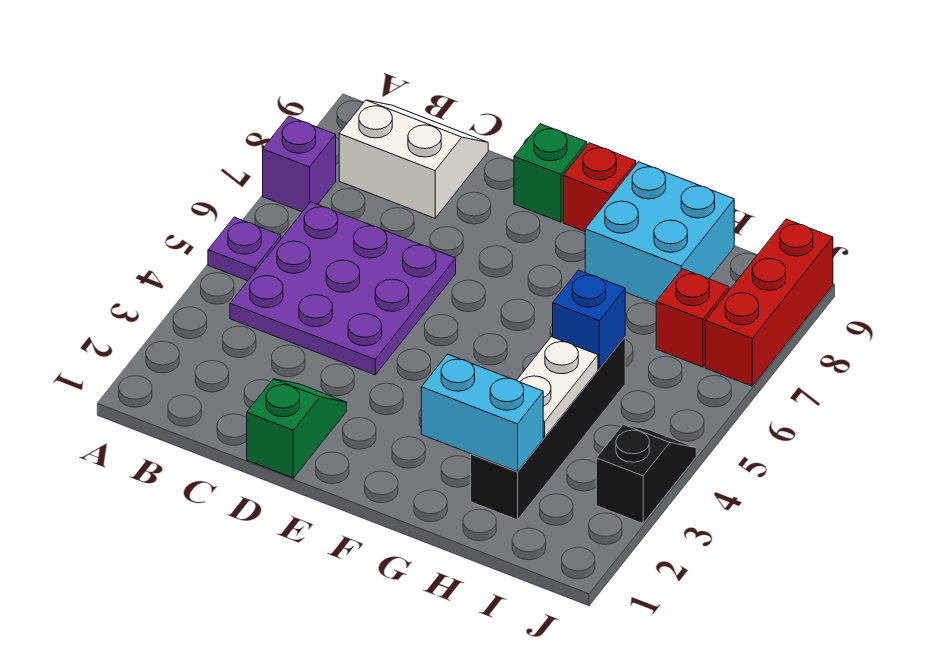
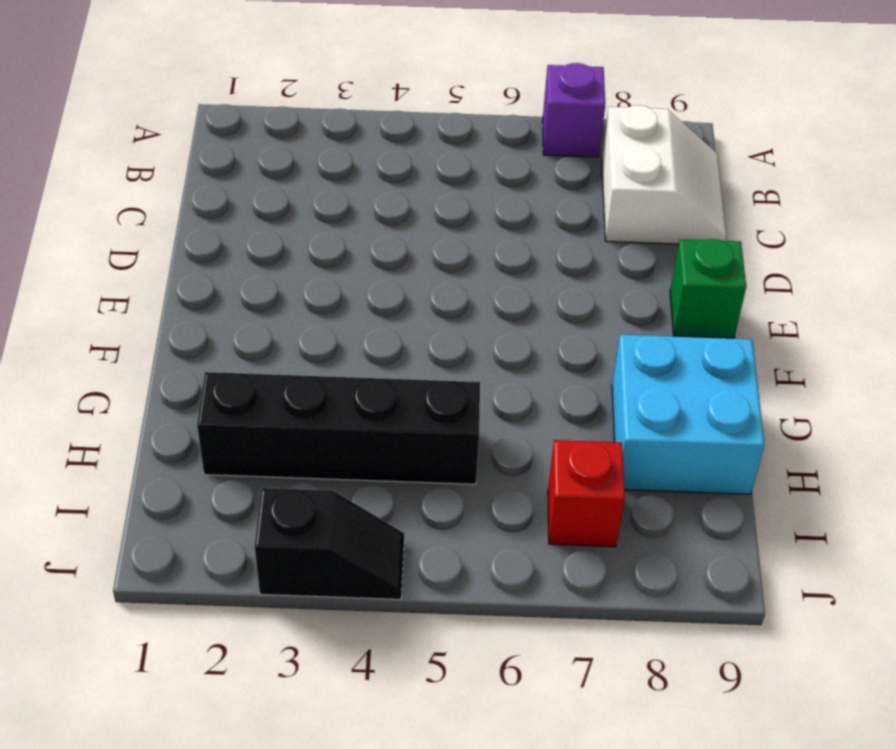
none -> purple 1x1 plate [208,217,281,281]
none -> purple 3x3 plate [230,202,456,375]
none -> green 1x2 slope [247,379,347,478]

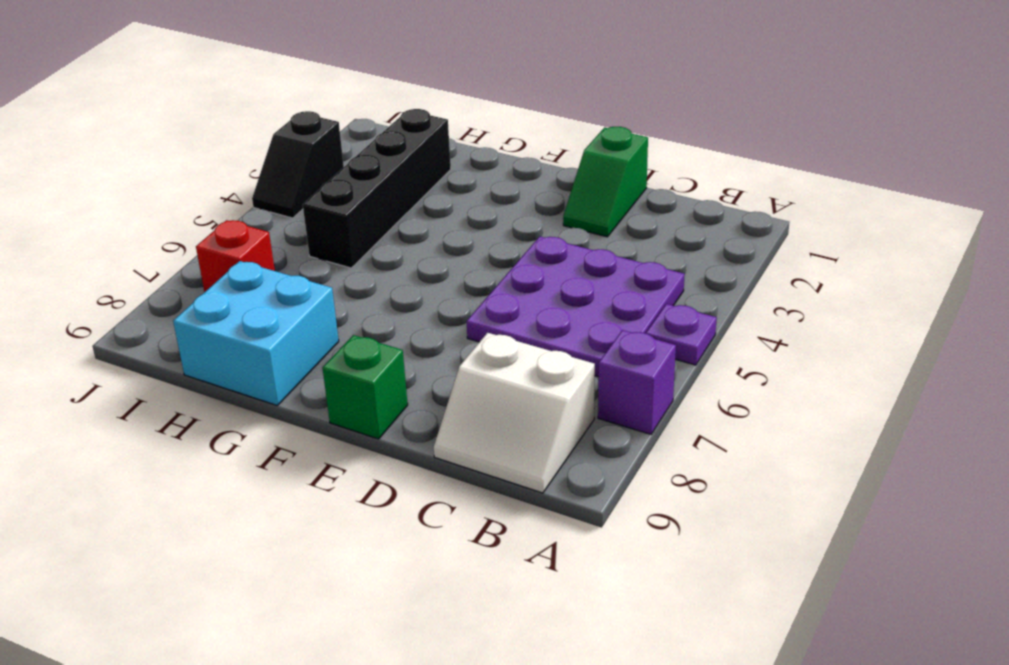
none -> red 1x1 brick [563,143,636,231]
none -> red 1x3 brick [705,219,833,386]
none -> cyan 1x2 brick [421,354,543,472]

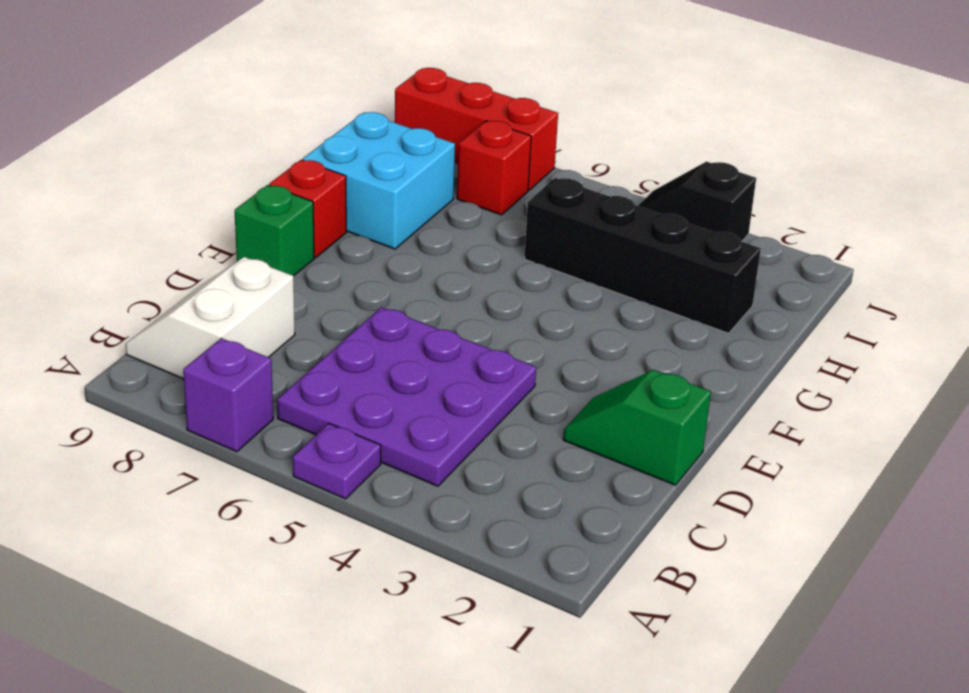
none -> cyan 1x2 brick [421,354,543,472]
none -> white 1x2 plate [517,337,598,437]
none -> blue 1x1 brick [553,270,625,368]

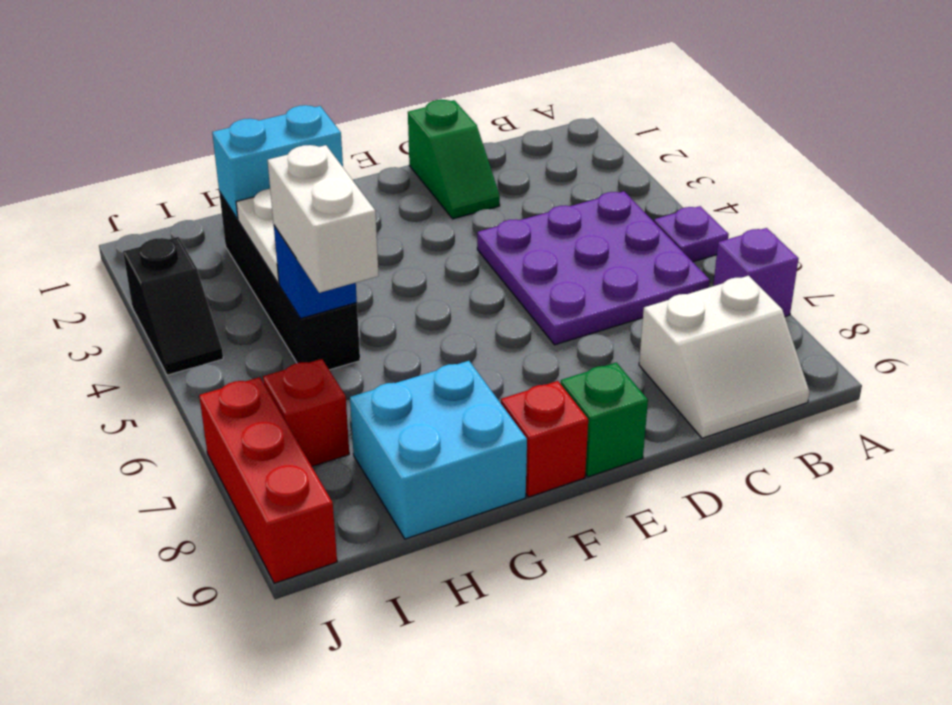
white 1x2 brick [268,145,379,293] -> none

